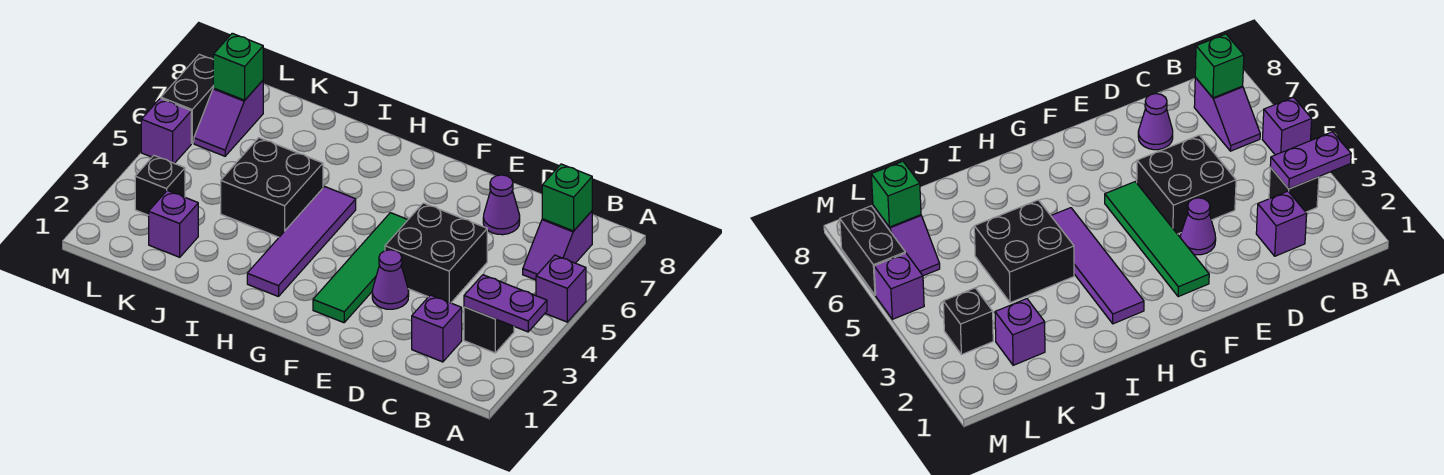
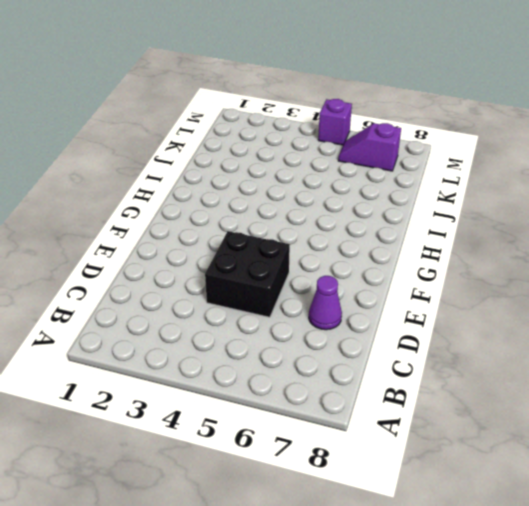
none -> purple 1x1 brick [536,255,586,322]
none -> black 1x1 brick [464,307,514,353]
none -> purple 1x2 slope [523,211,592,280]

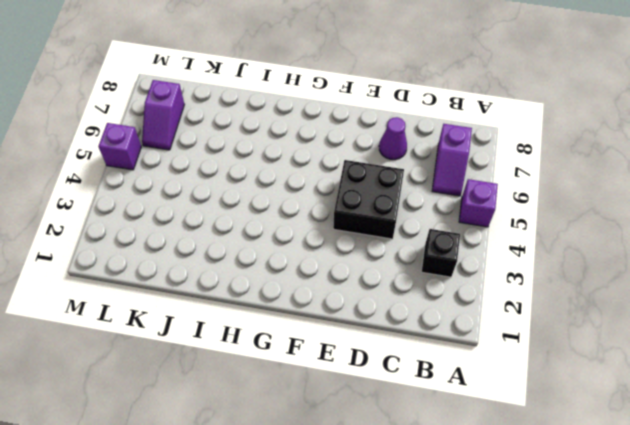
none -> purple 1x1 brick [412,295,462,362]
none -> purple 1x1 cone [372,250,409,309]
none -> green 1x4 tile [313,213,408,323]

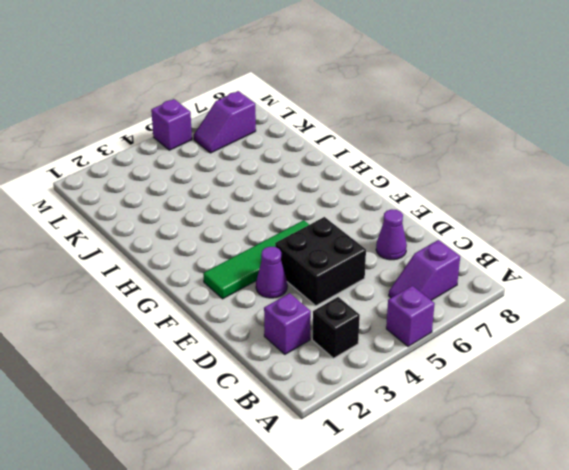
none -> purple 1x4 tile [247,187,356,297]
none -> black 2x2 brick [221,138,323,237]
none -> purple 1x1 brick [149,190,198,257]

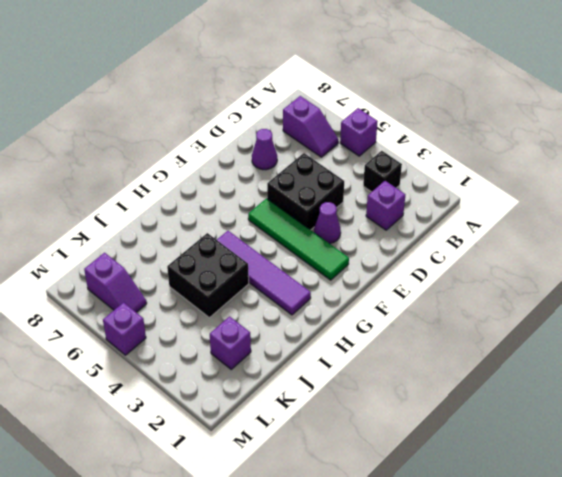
none -> black 1x1 brick [135,156,185,215]
none -> black 1x2 brick [161,54,213,143]
none -> purple 1x2 plate [464,275,547,332]

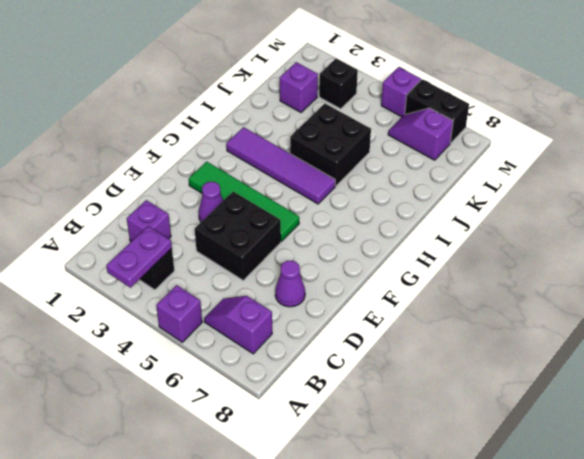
none -> green 1x1 brick [542,164,592,231]
none -> green 1x1 brick [213,33,263,100]

